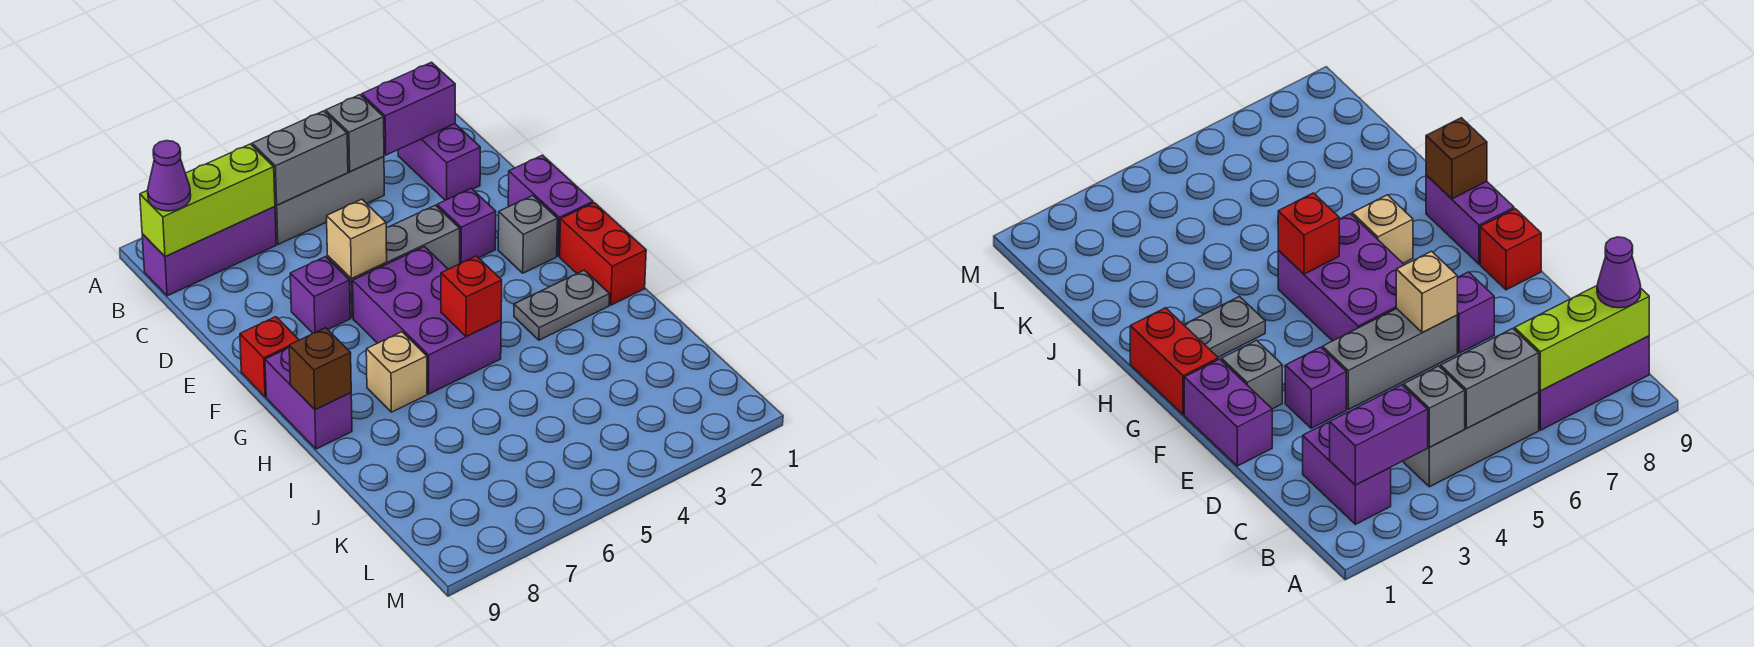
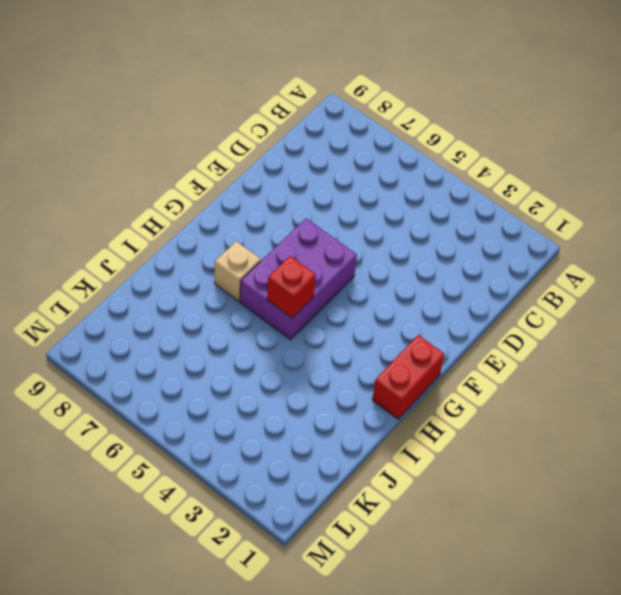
none -> purple 1x2 brick [398,124,480,200]
none -> grey 1x3 brick [275,157,384,244]
none -> purple 1x3 brick [142,207,276,296]

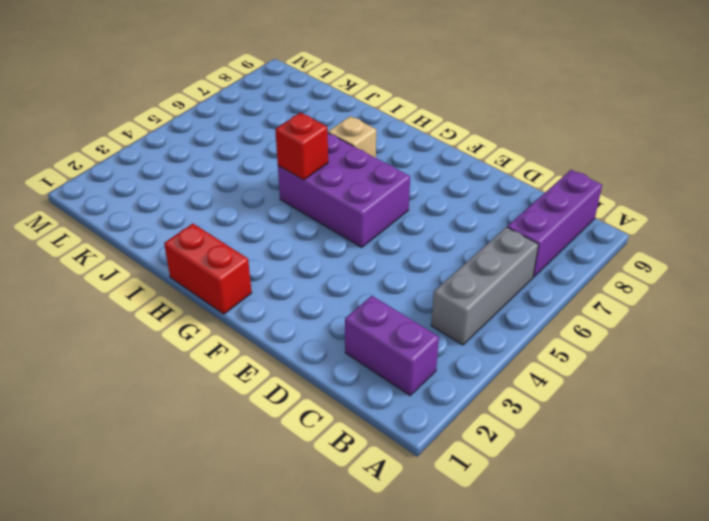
none -> purple 1x2 brick [508,155,593,256]
none -> purple 1x1 brick [437,188,496,264]
none -> grey 1x3 brick [327,205,460,318]

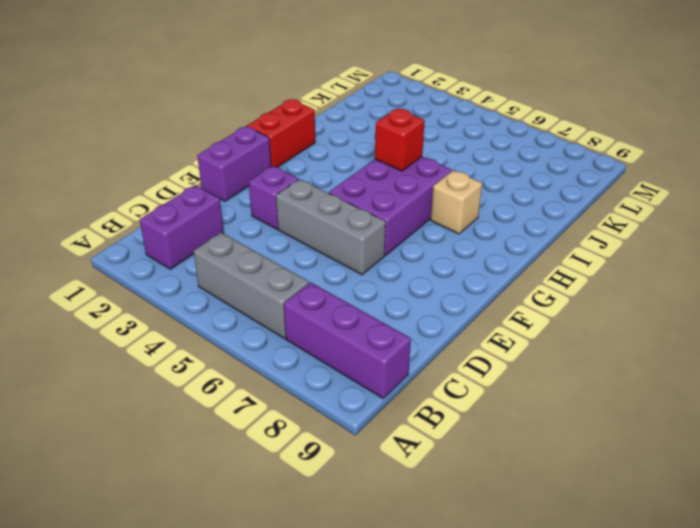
none -> purple 1x1 brick [290,257,350,333]
none -> grey 1x1 brick [498,196,558,273]
none -> red 1x1 brick [240,317,299,397]

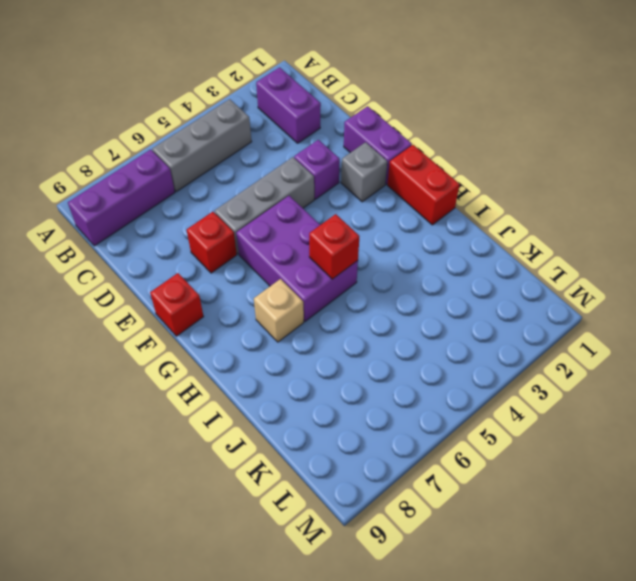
red 1x1 brick [187,212,237,273] -> purple 1x1 brick [290,257,350,333]
none -> purple 1x2 brick [265,348,352,449]
none -> grey 1x2 plate [514,270,610,340]
none -> purple 1x2 brick [362,62,455,155]

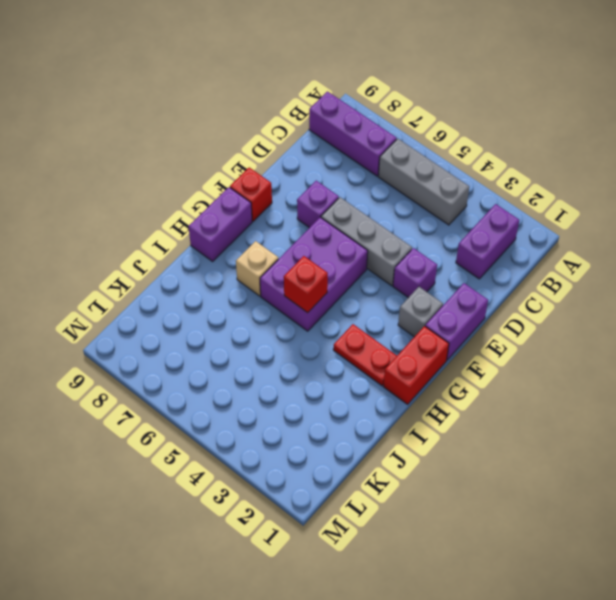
red 1x2 plate [333,324,397,386] -> grey 1x2 plate [514,270,610,340]
none -> purple 1x2 brick [362,62,455,155]
none -> grey 1x1 brick [325,95,384,172]
none -> grey 1x2 brick [252,111,348,205]

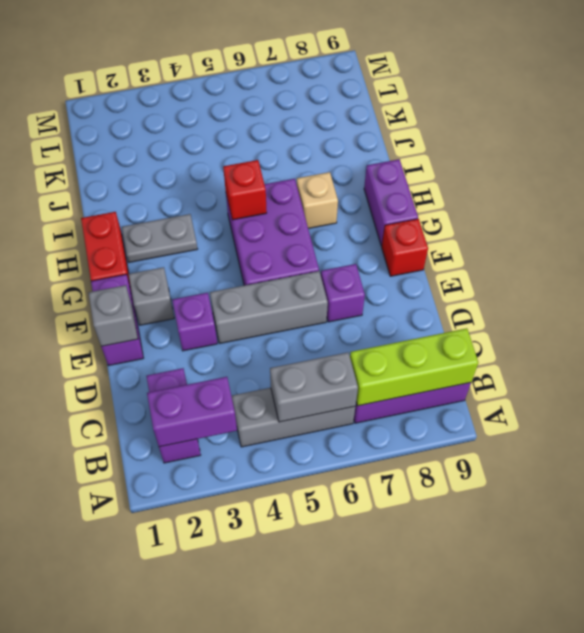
grey 1x1 brick [89,285,138,346] -> grey 1x1 brick moved to [325,95,384,172]
none -> tan 1x1 brick [327,199,387,279]
none -> brown 1x1 brick [289,328,351,409]
none -> purple 1x1 cone [148,141,191,211]

